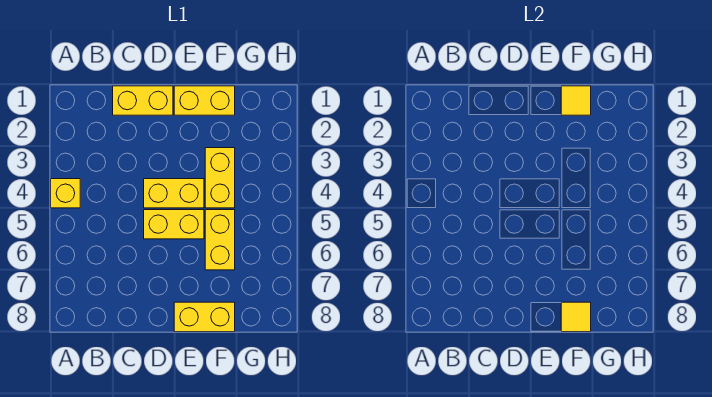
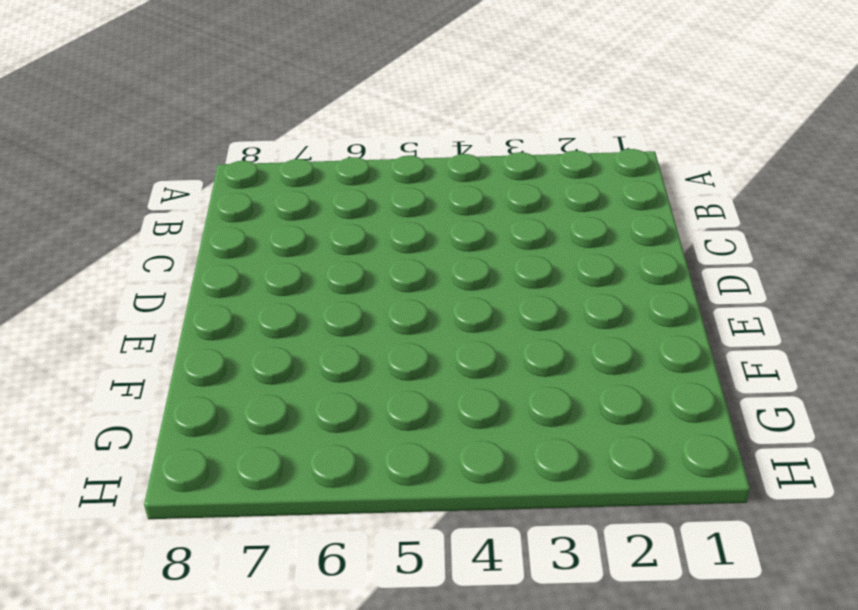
none -> yellow 1x1 brick [51,179,80,208]
none -> yellow 1x2 brick [113,86,173,115]

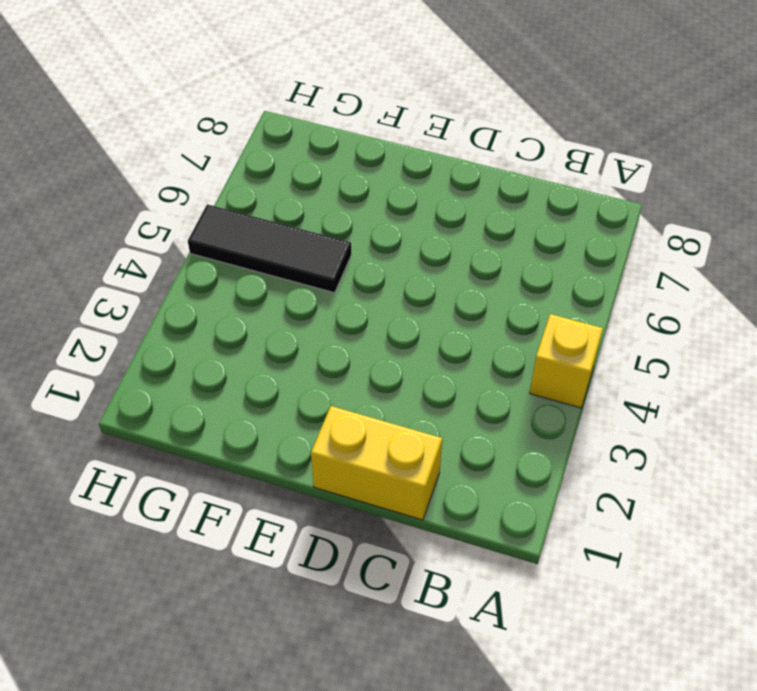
black 1x3 tile [188,204,351,293] -> yellow 1x2 brick [205,210,235,270]
none -> yellow 1x2 brick [144,179,204,208]
none -> yellow 1x2 brick [144,210,204,239]

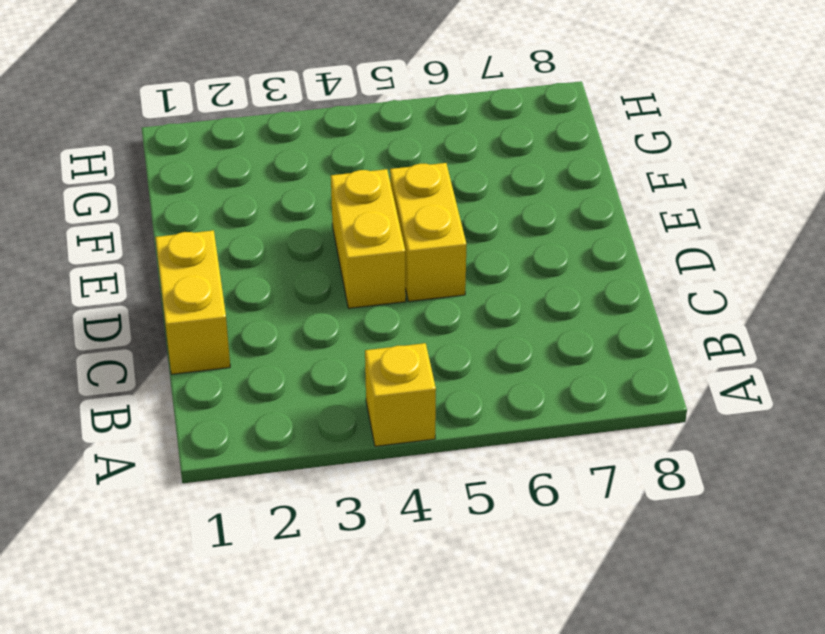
none -> yellow 1x2 brick [174,86,235,115]
none -> yellow 1x2 brick [174,302,235,332]

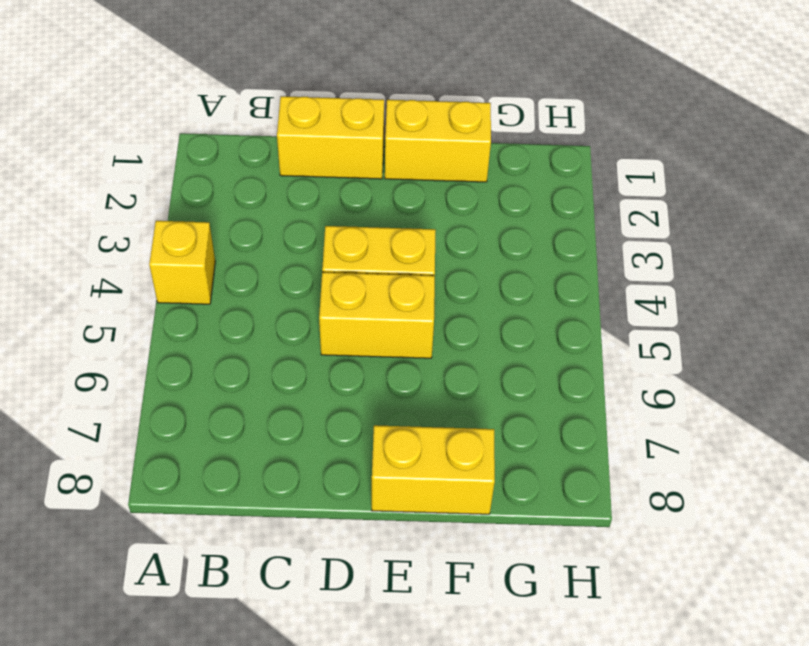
none -> yellow 1x2 brick [205,148,235,208]
none -> yellow 1x2 brick [205,210,235,270]

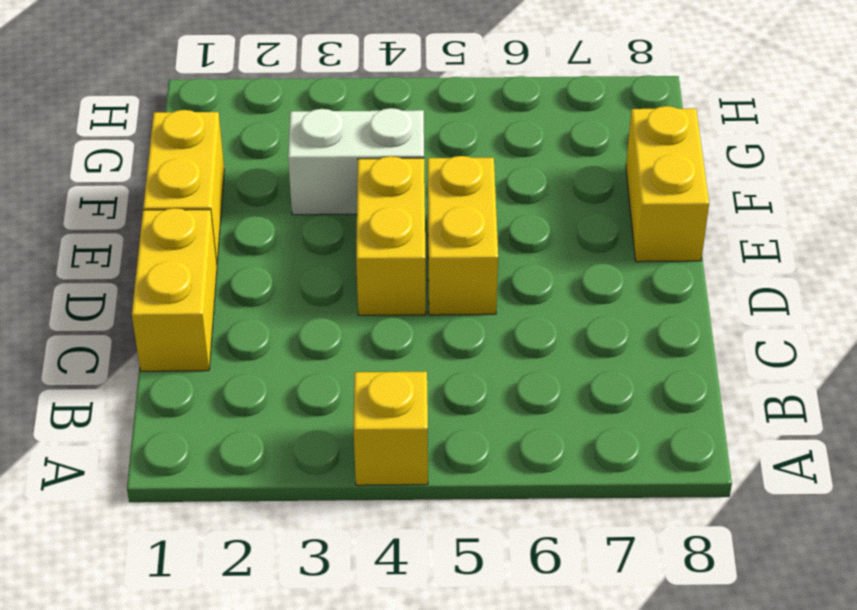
white 1x2 brick [288,108,424,215] -> yellow 1x2 brick [205,148,235,208]
none -> yellow 1x2 brick [205,210,235,270]
none -> yellow 1x1 tile [561,86,591,115]

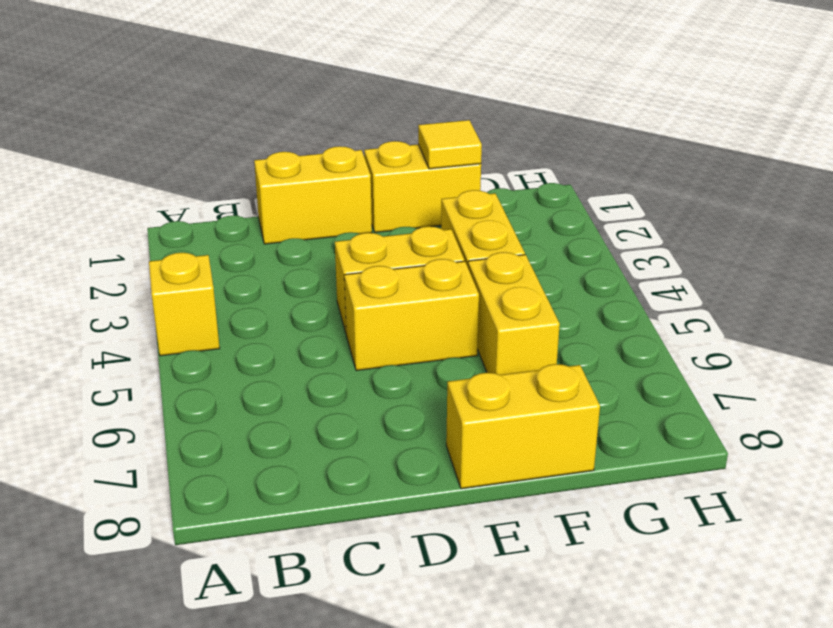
none -> yellow 1x1 tile [561,302,591,332]

